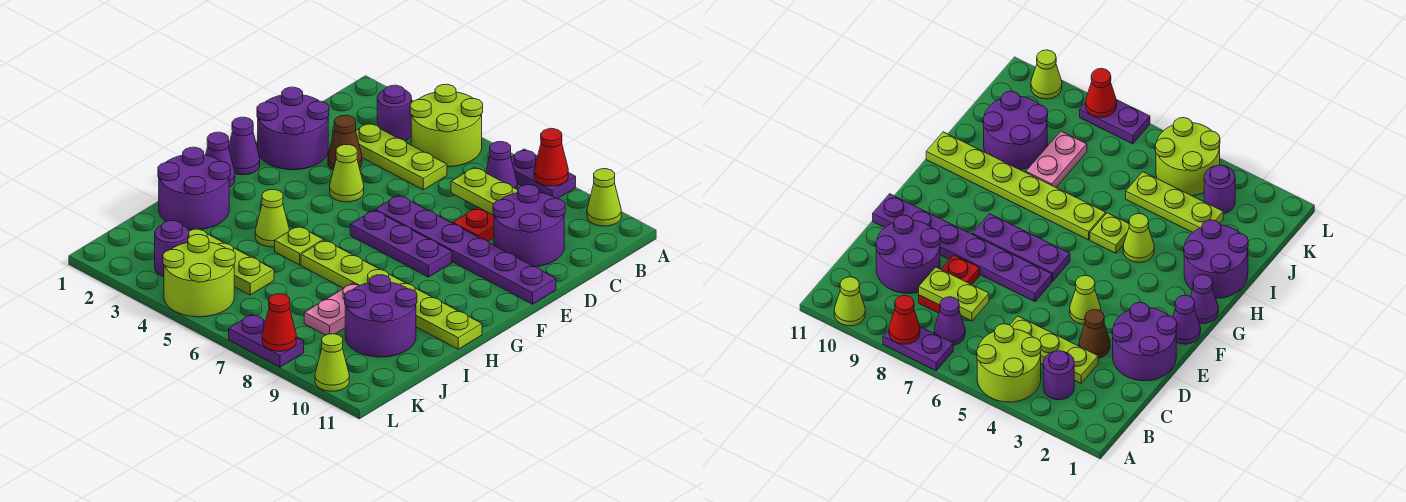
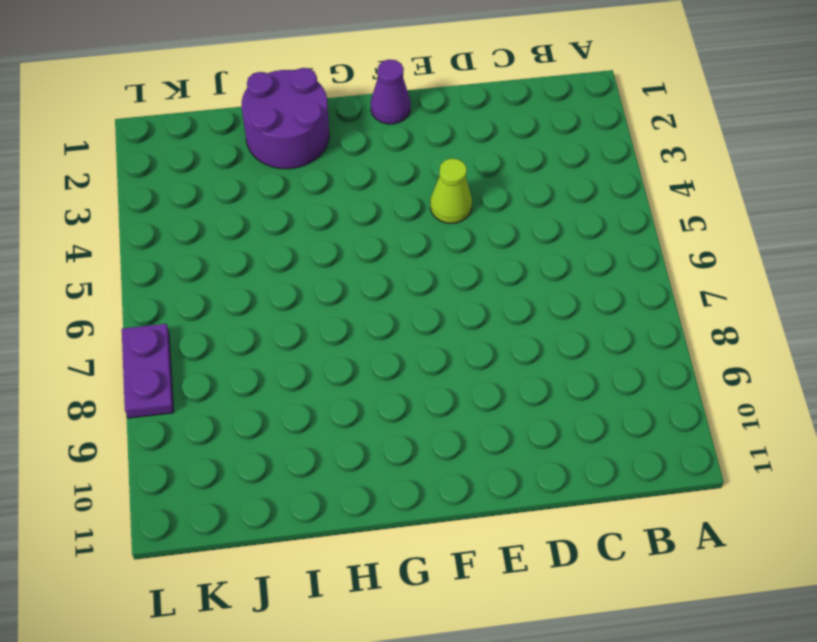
none -> lime 2x2 round brick [410,84,483,167]
none -> purple 1x2 plate [511,149,576,199]
none -> lime 1x1 cone [587,169,621,226]

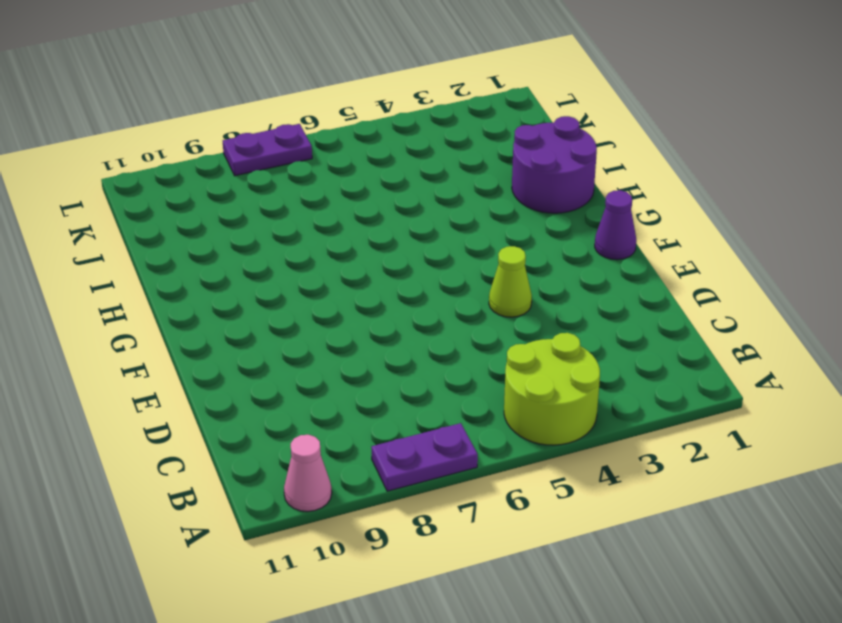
pink 1x1 cone [284,435,332,512] -> lime 1x1 cone [587,169,621,226]
none -> purple 1x1 round brick [377,85,412,141]
none -> purple 1x1 cone [486,142,517,189]
none -> lime 1x3 plate [356,123,447,190]

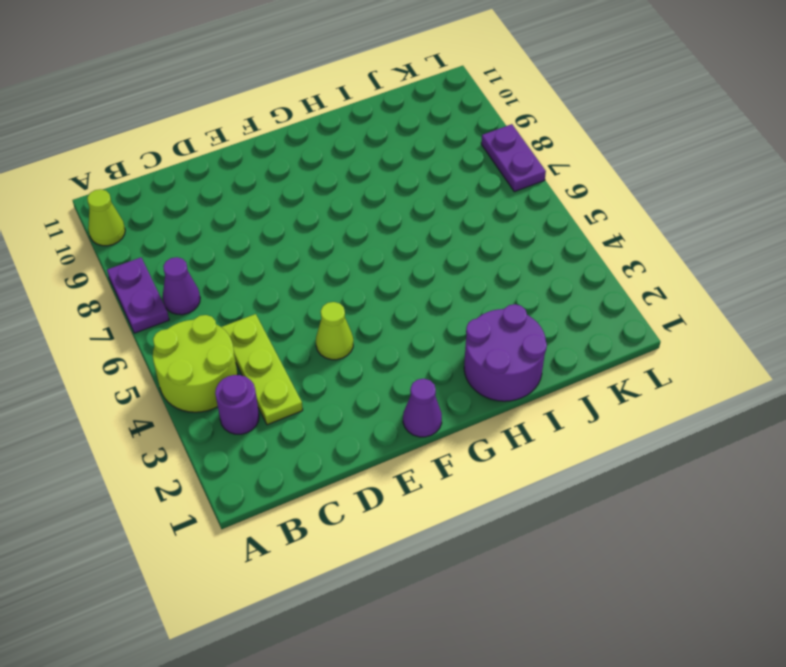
none -> red 1x2 plate [453,207,494,241]
none -> purple 2x2 round brick [493,185,565,267]
none -> purple 2x2 round brick [257,87,329,170]

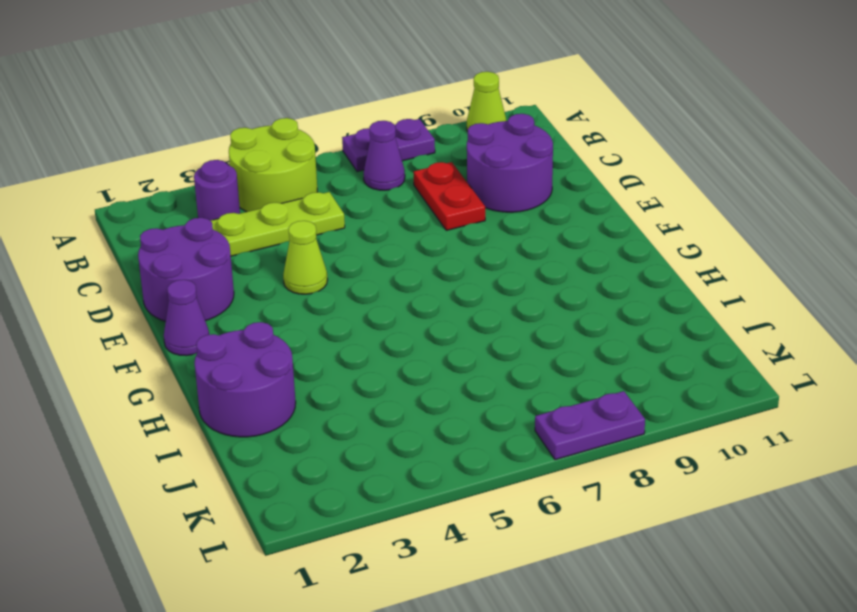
none -> brown 1x1 cone [328,115,362,170]
none -> purple 1x6 plate [375,195,556,304]
none -> purple 1x3 plate [350,210,452,277]

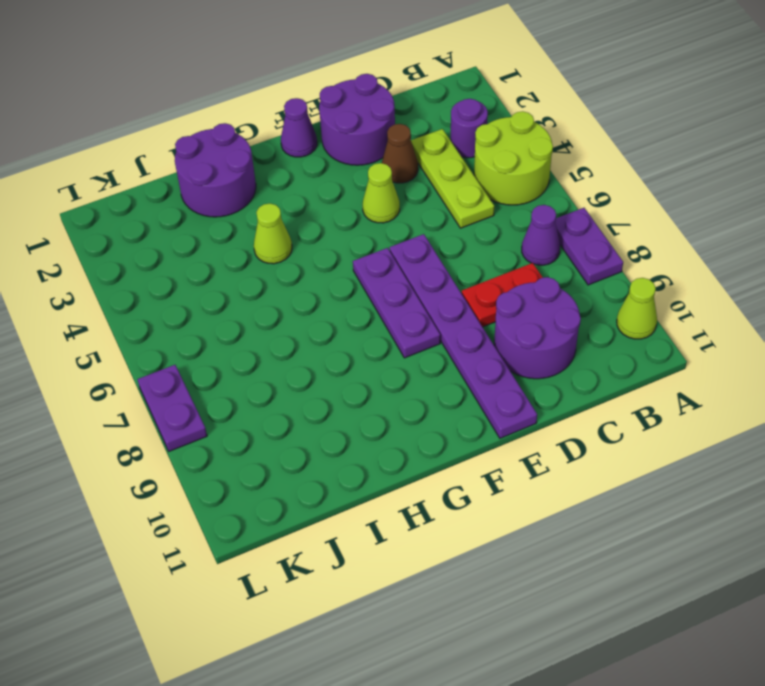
none -> purple 1x1 cone [206,132,235,187]
none -> lime 1x1 plate [275,226,323,265]
none -> lime 1x6 plate [301,240,482,349]

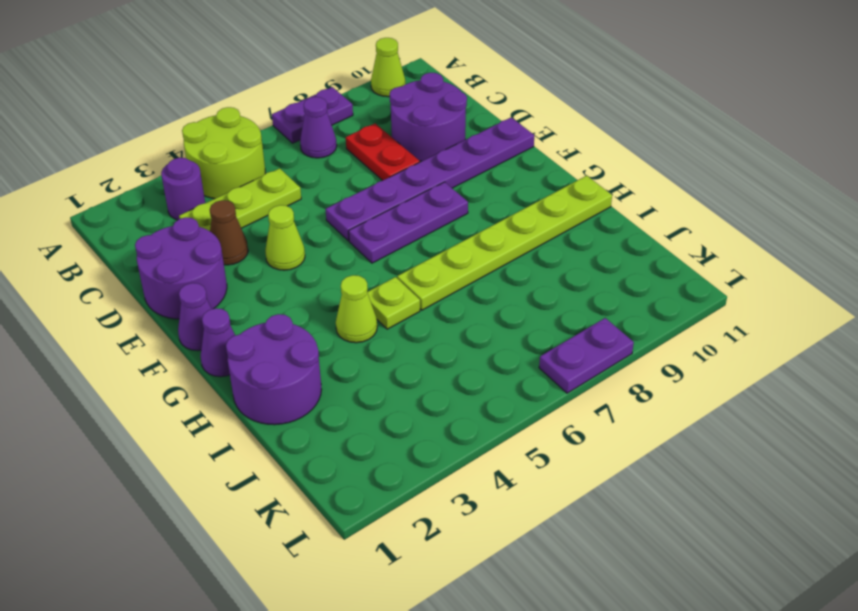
none -> pink 1x2 plate [304,283,359,335]
none -> purple 2x2 round brick [345,275,417,357]
none -> lime 1x3 plate [189,228,274,295]

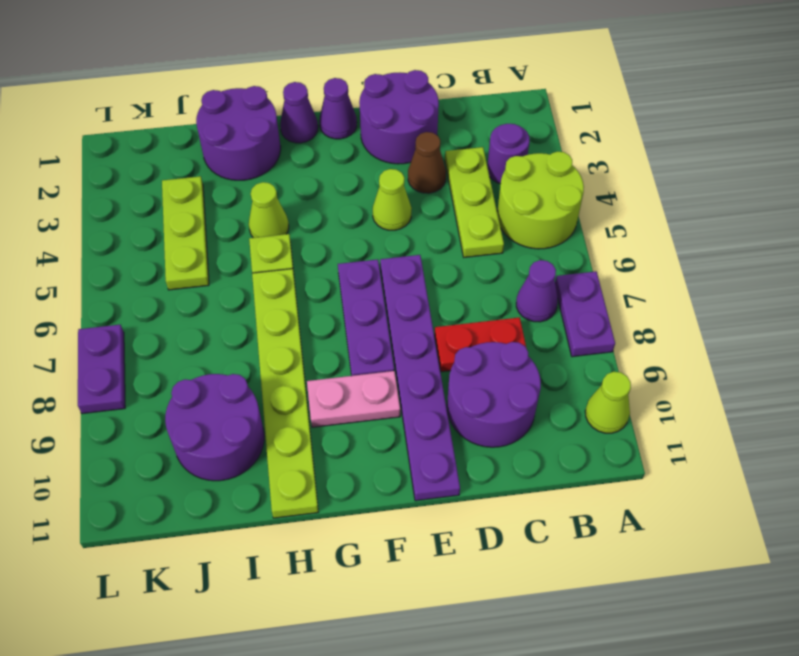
pink 1x2 plate [307,371,400,427] -> pink 1x2 plate moved to [304,283,359,335]
none -> purple 1x1 round brick [155,221,189,277]
none -> lime 2x2 round brick [163,235,235,317]
none -> lime 1x1 cone [315,334,349,391]

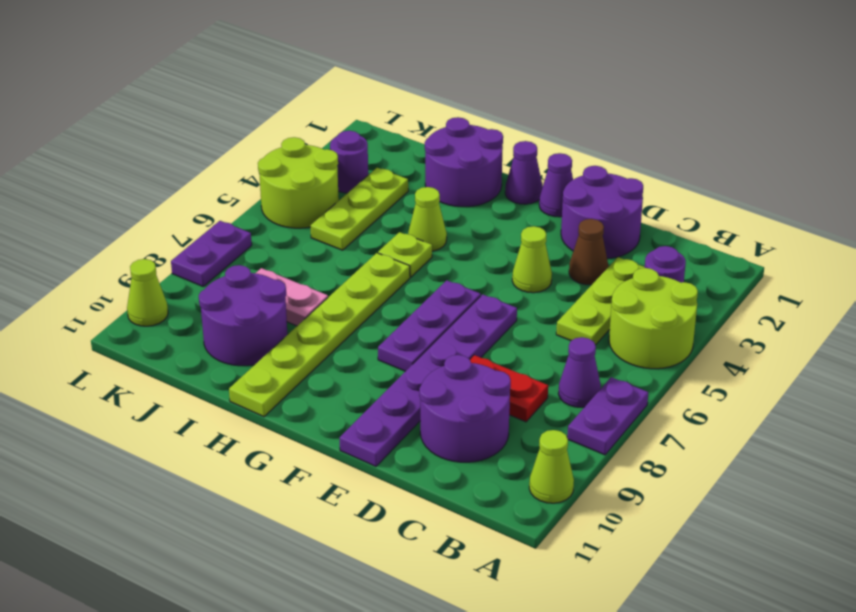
none -> red 1x1 cone [534,129,568,186]
none -> lime 1x2 plate [451,167,518,215]
none -> red 1x1 cone [262,294,296,351]

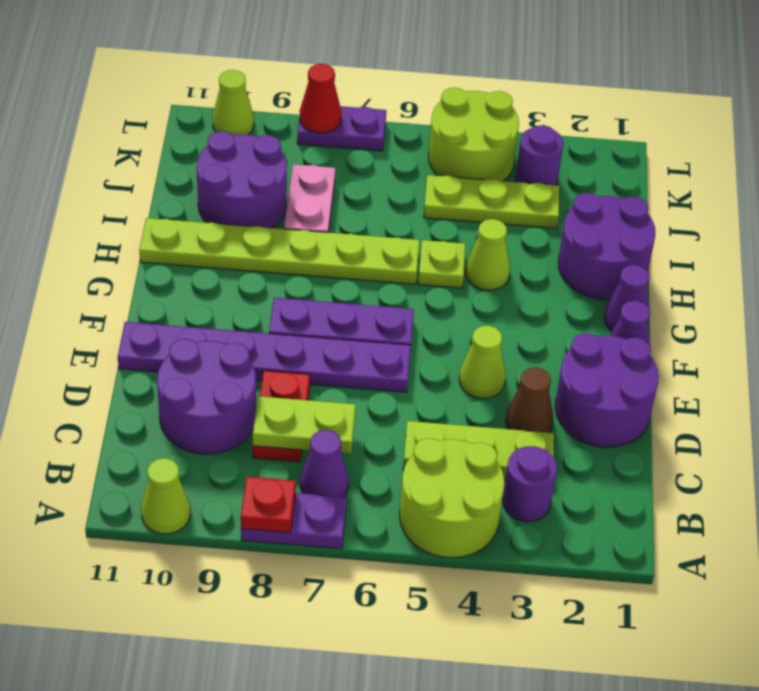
red 1x1 plate [241,477,296,533] -> red 1x1 cone [534,129,568,186]

